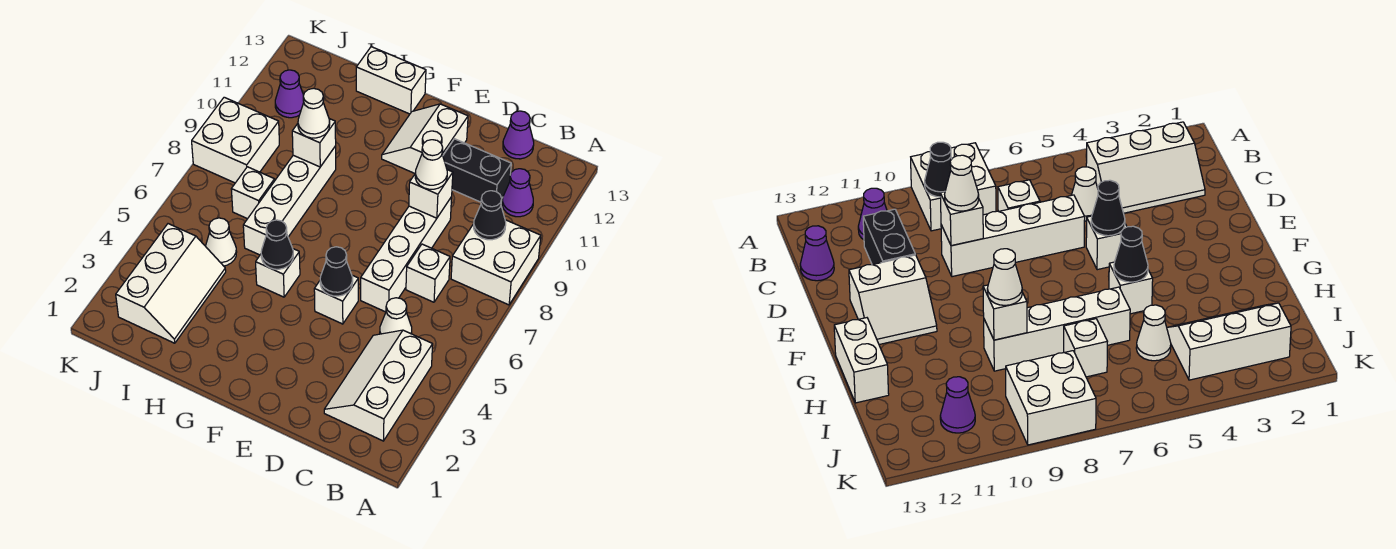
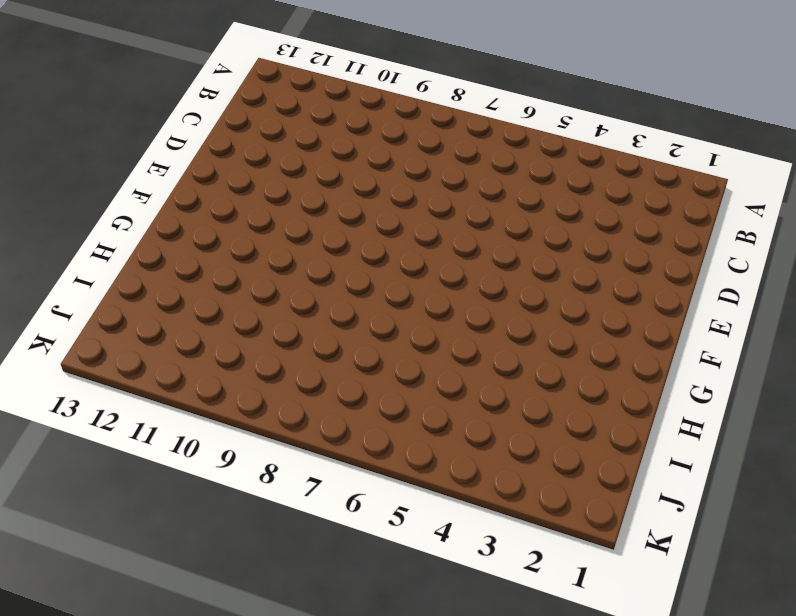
none -> white 2x2 brick [451,220,541,305]
none -> white 2x3 slope [324,330,433,441]
none -> purple 1x1 cone [502,169,533,217]

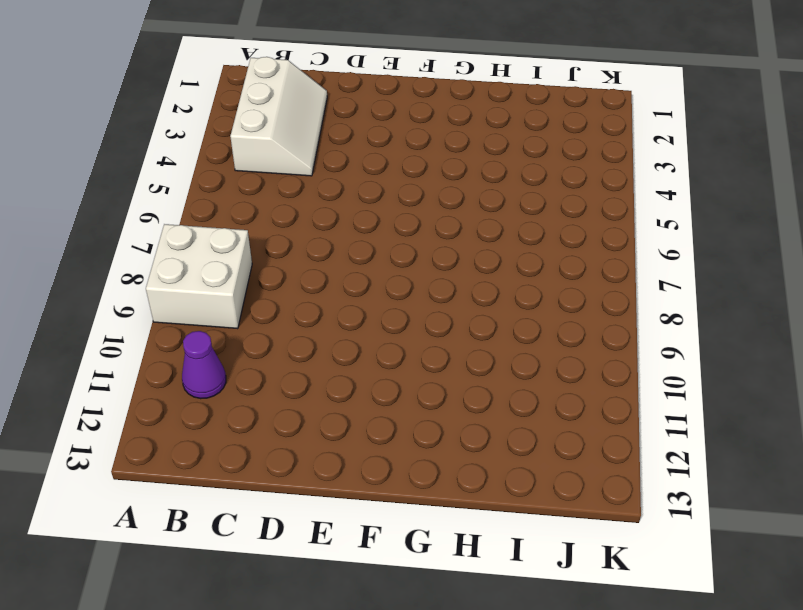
none -> white 1x1 cone [380,298,412,334]
none -> white 1x1 brick [406,244,450,302]
none -> black 1x2 brick [443,139,511,202]

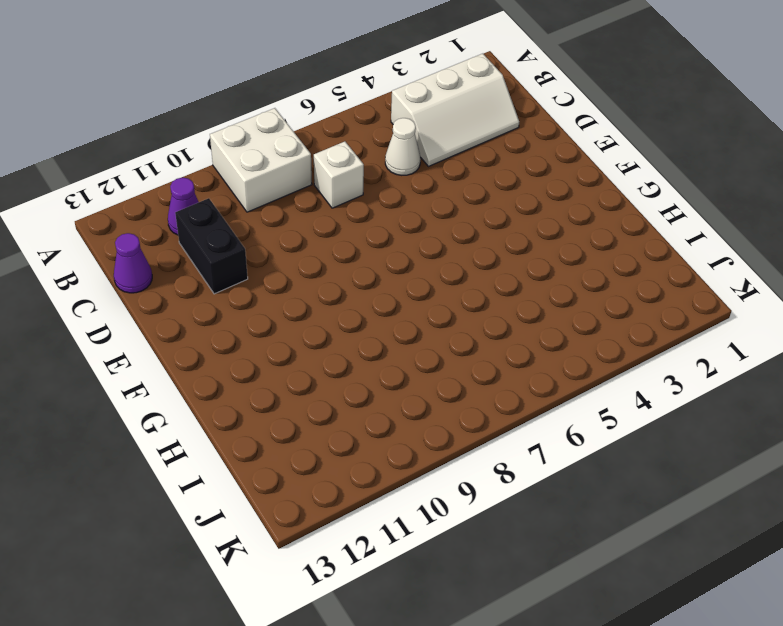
none -> white 1x4 brick [361,197,452,312]
none -> white 1x1 brick [314,275,358,324]
none -> white 2x2 slope [382,104,468,173]

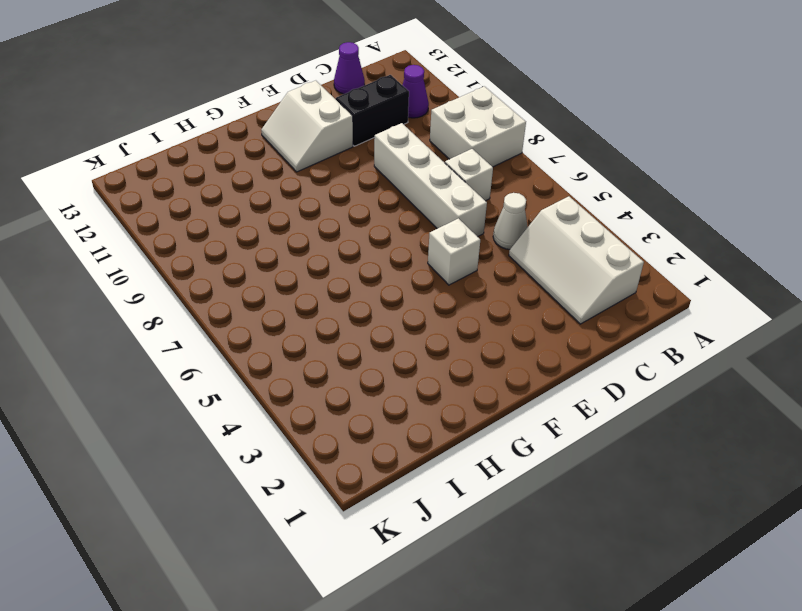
none -> white 1x1 brick [256,249,300,297]
none -> white 1x2 brick [356,47,426,114]
none -> white 1x4 brick [243,146,336,255]

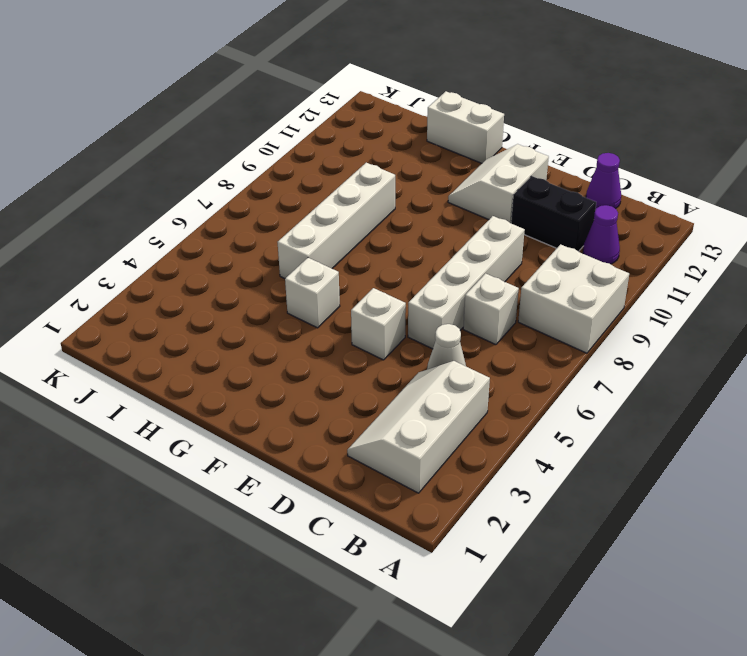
none -> white 2x3 slope [116,224,226,343]
none -> white 1x1 cone [206,218,237,266]
none -> white 1x1 brick [231,167,275,219]

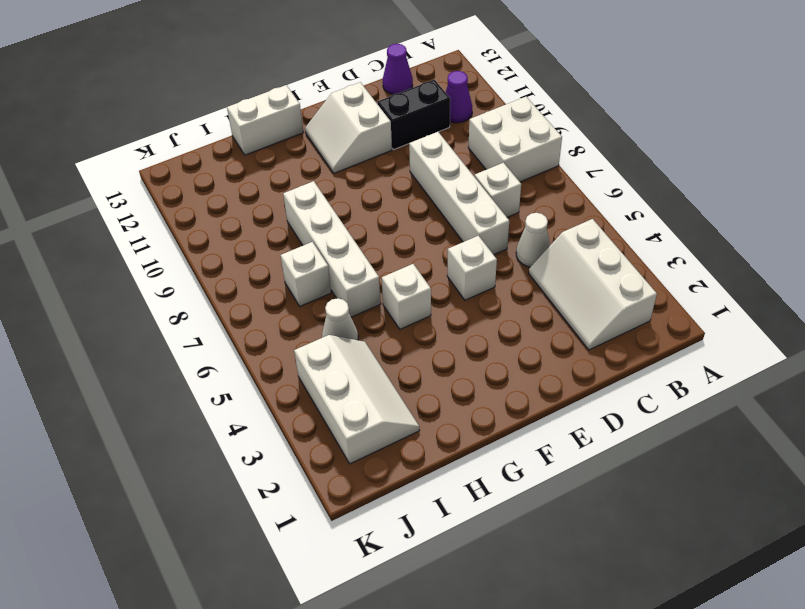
none -> white 2x2 brick [192,97,279,183]
none -> purple 1x1 cone [275,70,304,118]
none -> black 1x1 cone [474,191,506,240]

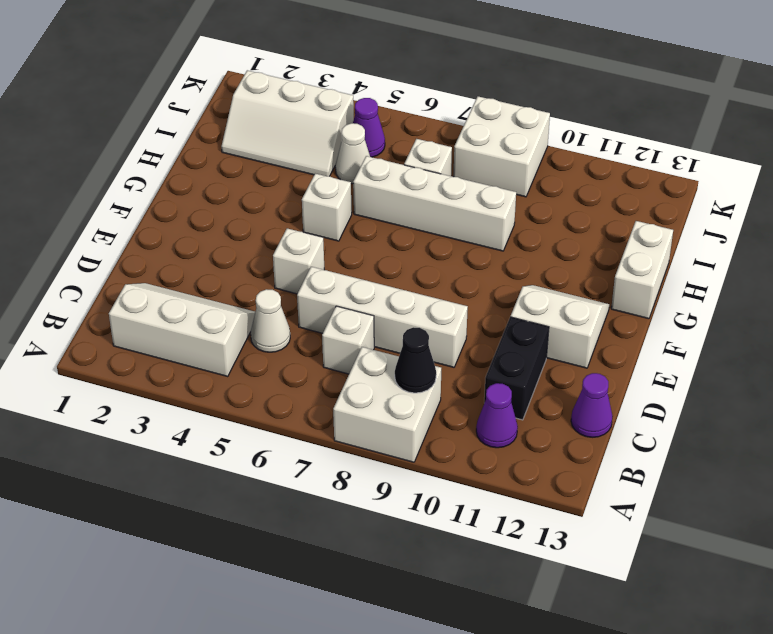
purple 1x1 cone [353,98,385,157] -> purple 1x1 cone moved to [275,70,304,118]
none -> white 1x1 brick [409,170,453,218]
none -> black 1x1 cone [320,247,353,296]
none -> black 1x1 cone [261,220,293,269]

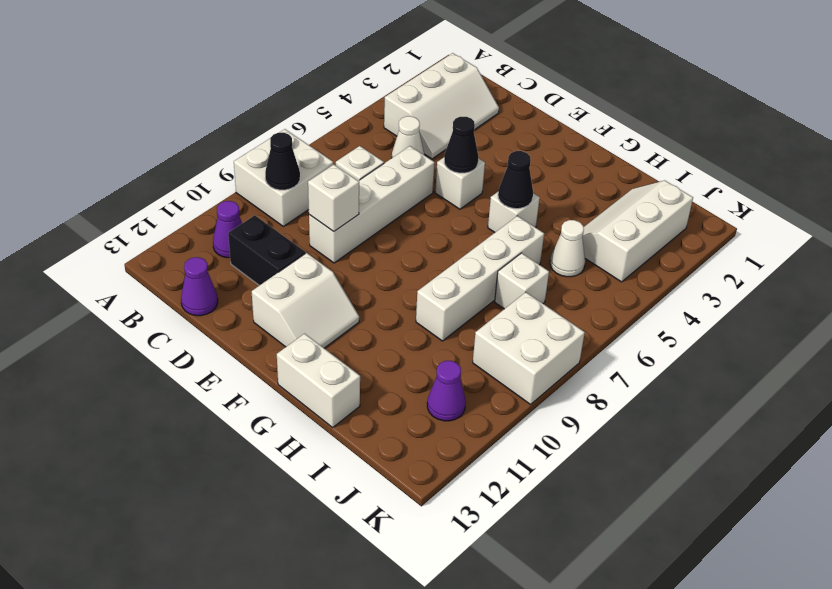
none -> white 1x1 brick [292,119,336,167]
none -> white 1x1 cone [415,140,447,189]
none -> white 1x1 cone [298,88,330,138]

